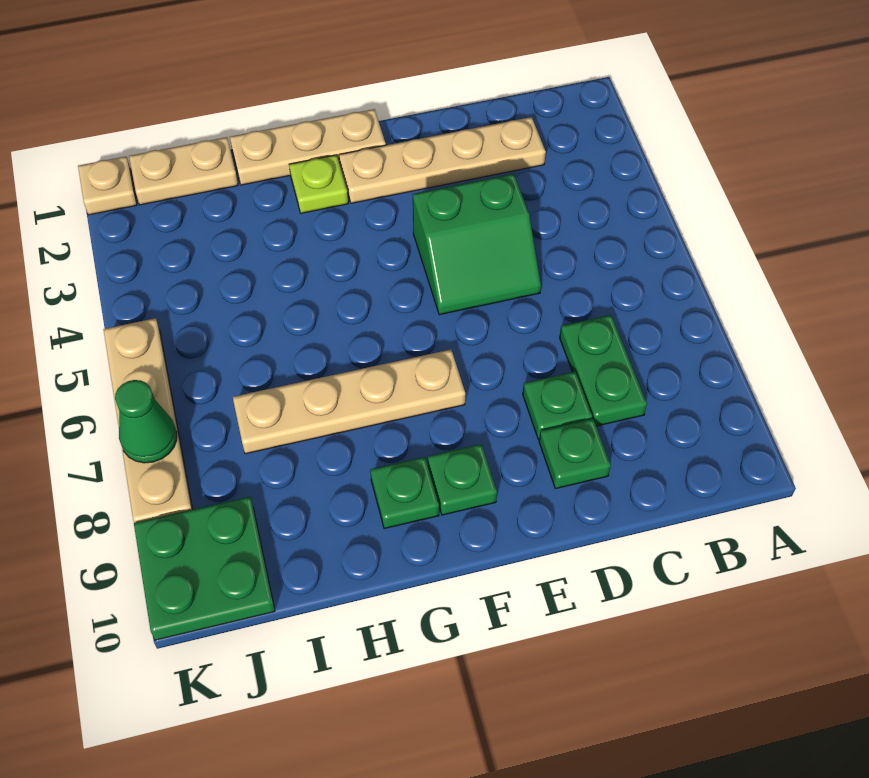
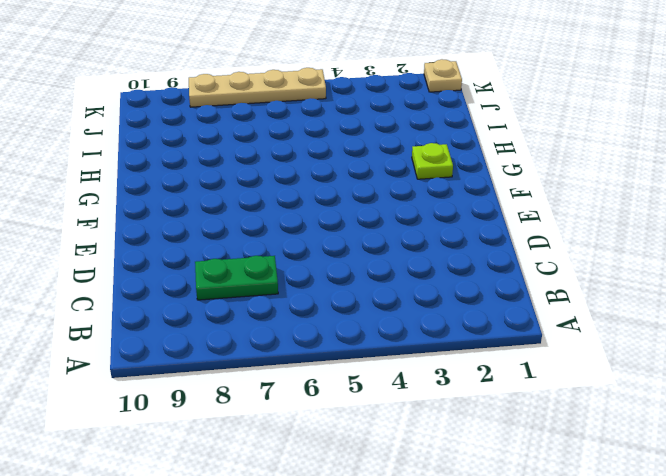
none -> tan 1x4 plate [339,117,546,203]
none -> green 2x2 slope [413,174,541,315]
none -> green 1x1 plate [523,372,592,439]

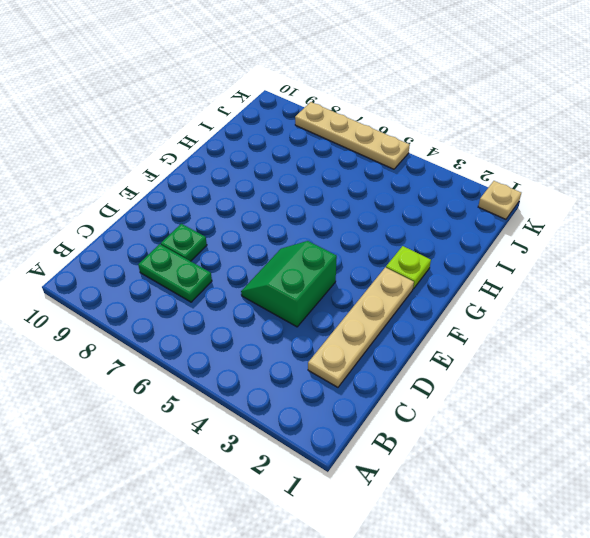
none -> green 1x1 plate [539,419,611,489]
none -> tan 1x3 plate [230,109,386,185]
none -> tan 1x4 plate [233,350,465,454]

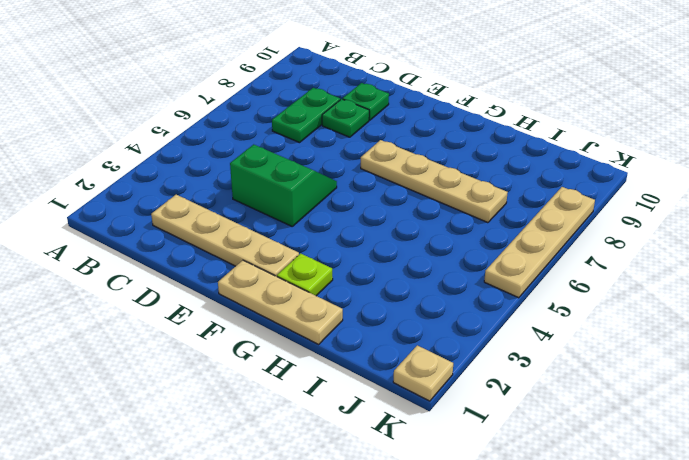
none -> green 1x1 plate [428,444,497,515]
none -> green 1x1 plate [370,457,439,529]
none -> tan 1x2 plate [129,137,238,205]

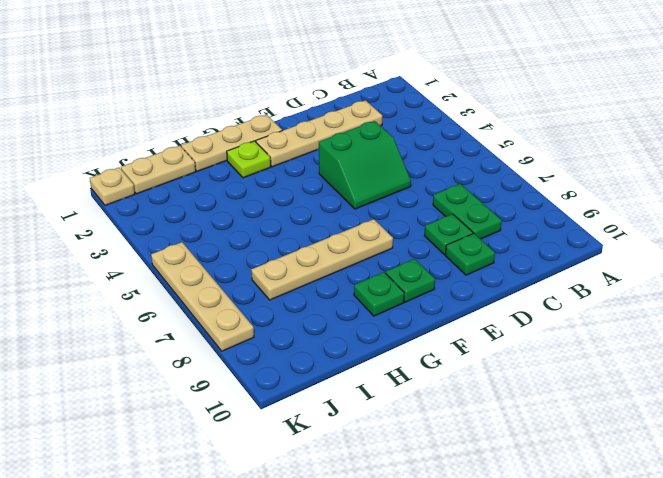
none -> green 2x2 plate [134,497,275,640]
none -> green 1x1 cone [115,380,177,463]

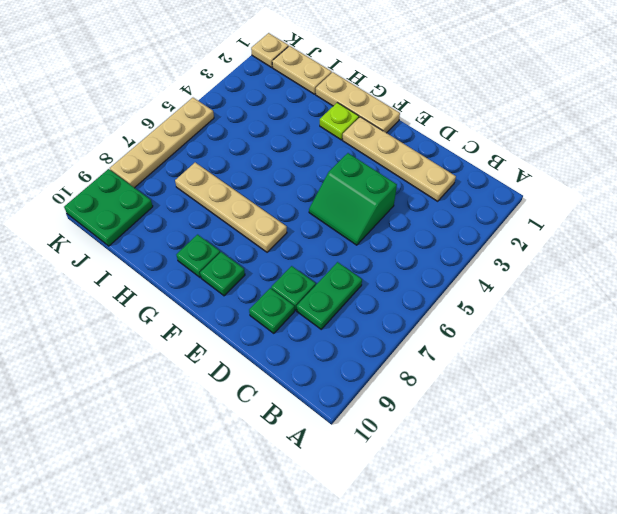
none -> green 1x1 cone [115,380,177,463]

